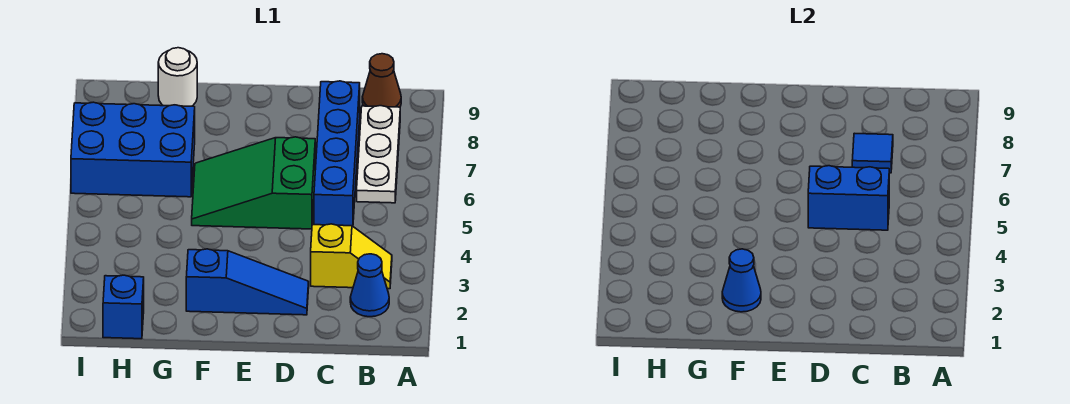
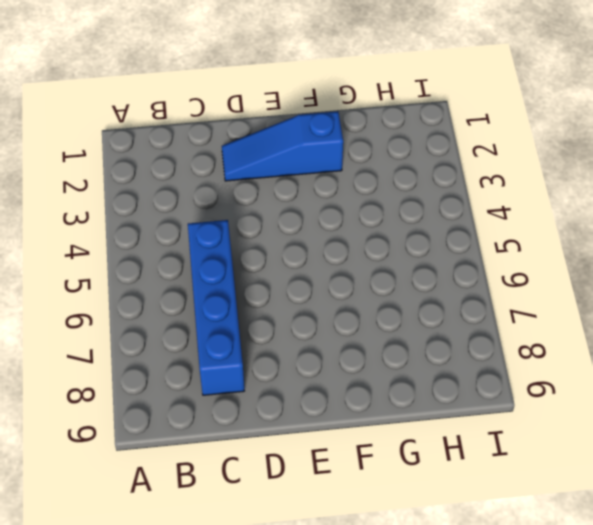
none -> blue 1x1 cone [350,254,389,317]
none -> yellow 1x2 slope [311,224,392,289]
none -> white 1x3 plate [357,106,400,203]

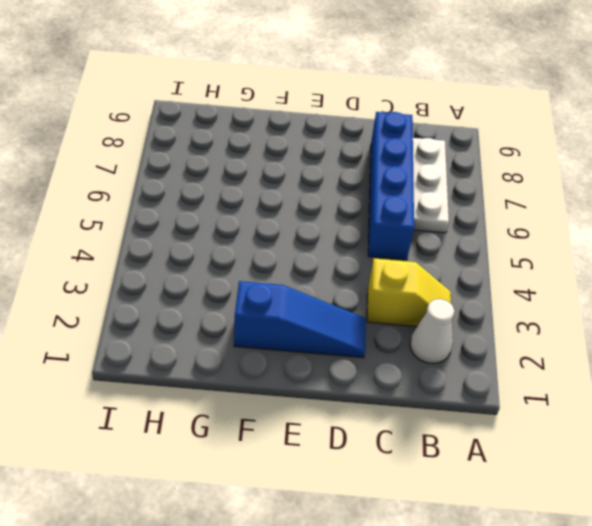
white 1x1 cone [410,299,454,363] -> blue 1x1 cone [350,254,389,317]
none -> brown 1x1 cone [362,54,401,107]
none -> green 2x3 slope [192,137,315,229]
none -> blue 2x3 brick [71,102,195,197]

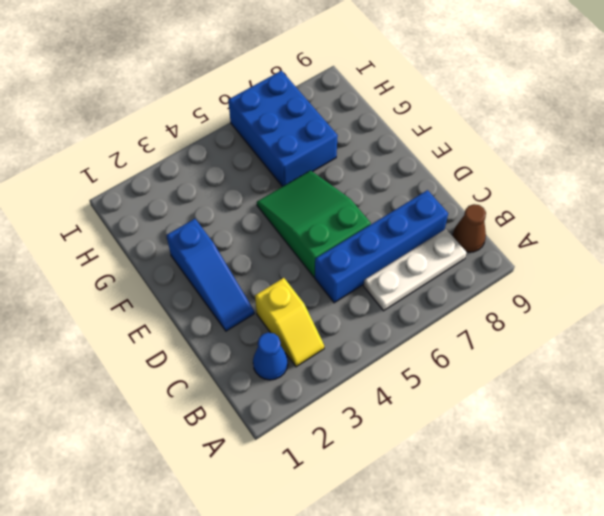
none -> white 1x1 round brick [158,48,197,106]
none -> blue 1x1 brick [103,275,144,339]
none -> blue 1x2 brick [808,166,889,230]

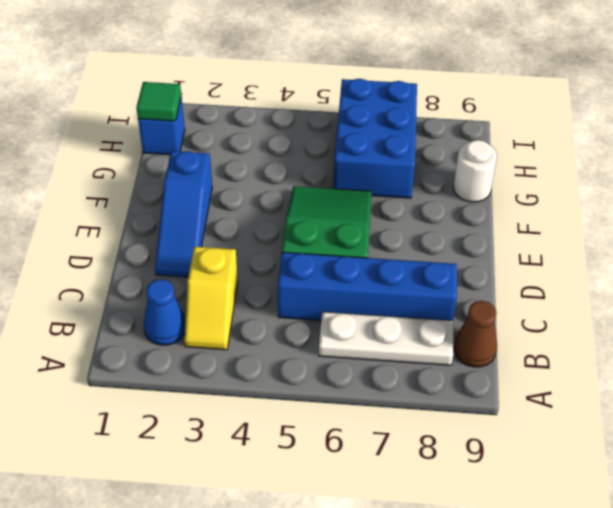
green 1x1 tile [136,82,181,121] -> none
none -> blue 1x2 brick [808,166,889,230]
none -> blue 1x1 tile [852,133,893,173]
none -> blue 1x1 cone [722,249,761,312]

